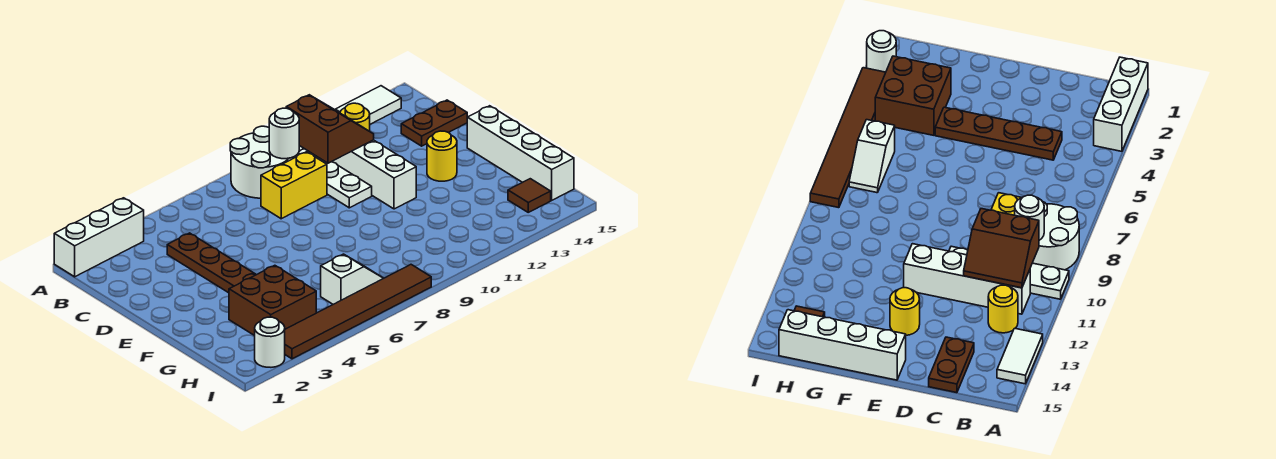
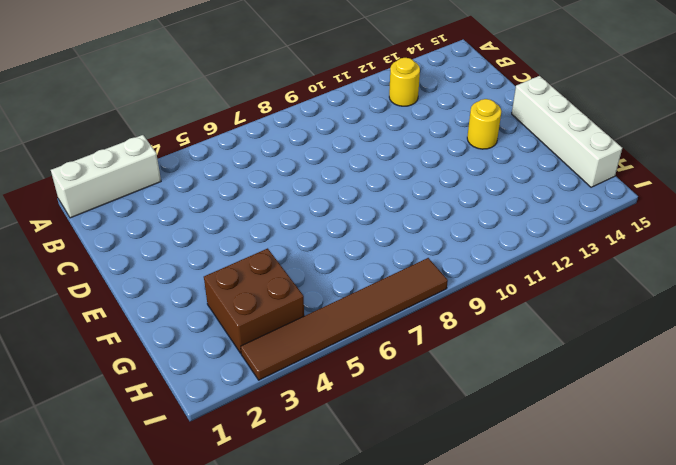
none -> white 2x2 round brick [230,126,293,198]
none -> white 1x4 plate [293,146,372,208]
none -> white 1x2 tile [335,86,401,124]

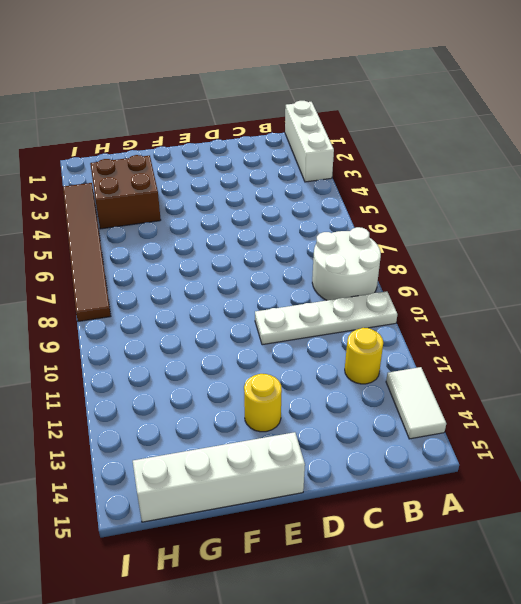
none -> white 1x4 brick [332,140,416,209]
none -> brown 1x4 plate [167,233,256,293]
none -> yellow 1x2 brick [261,152,327,219]

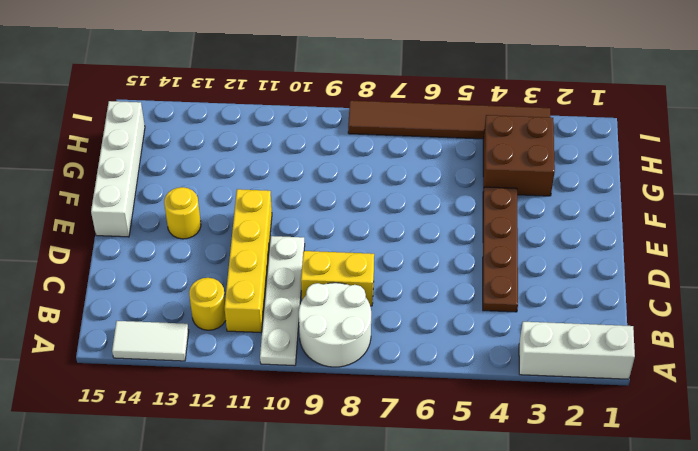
yellow 1x4 brick [225,189,272,333] -> white 1x4 brick [332,140,416,209]
none -> brown 1x2 plate [401,100,467,146]
none -> white 1x2 slope [321,254,383,304]
none -> brown 1x1 tile [508,179,551,212]

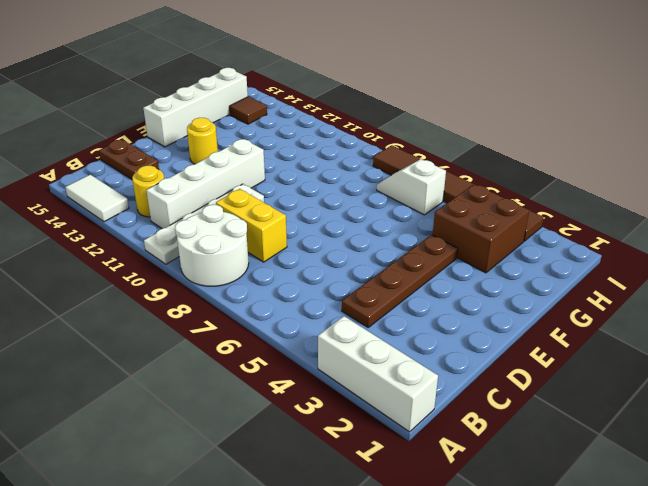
none -> white 1x1 round brick [255,317,285,367]
none -> white 1x1 round brick [269,108,299,159]
none -> brown 2x2 slope [286,95,374,163]

